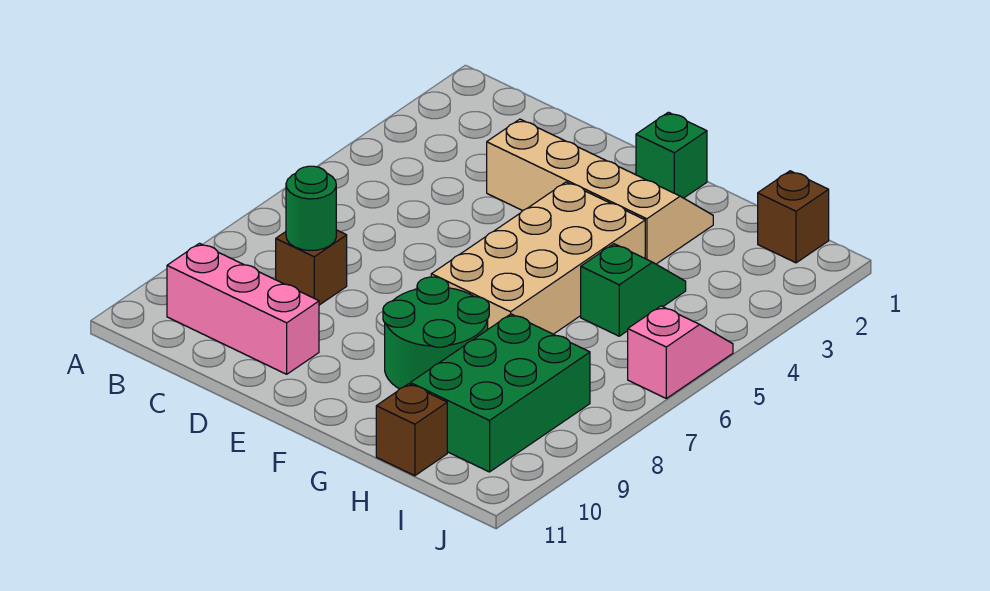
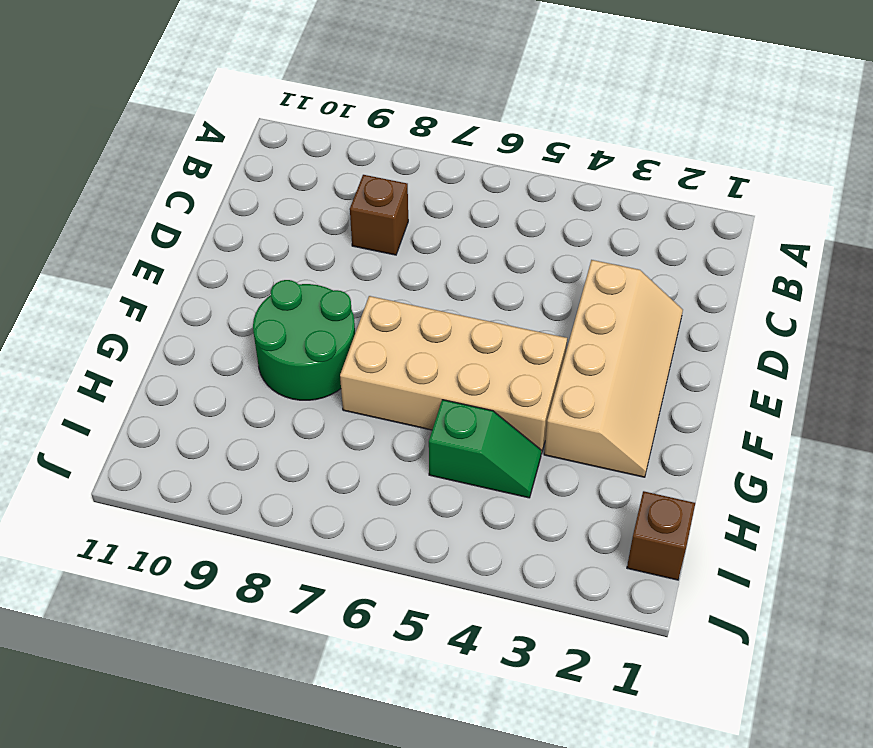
none -> pink 1x3 brick [167,243,319,374]
none -> green 1x1 brick [636,112,707,198]
none -> green 2x3 brick [410,314,590,472]

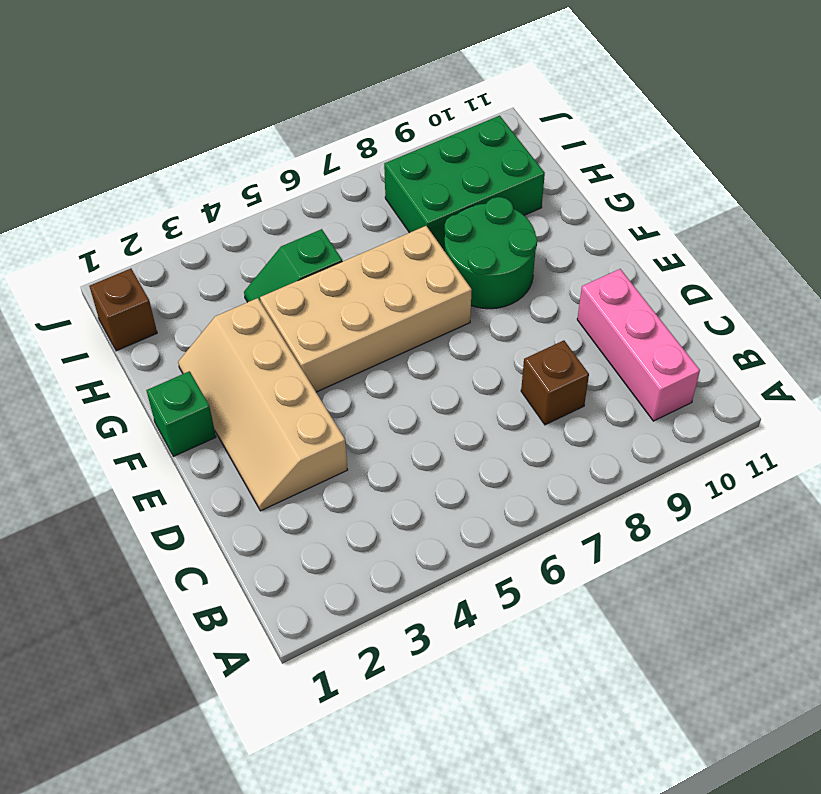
none -> brown 1x1 brick [376,384,447,476]
none -> pink 1x2 slope [628,306,733,398]
none -> green 1x1 round brick [286,166,336,251]

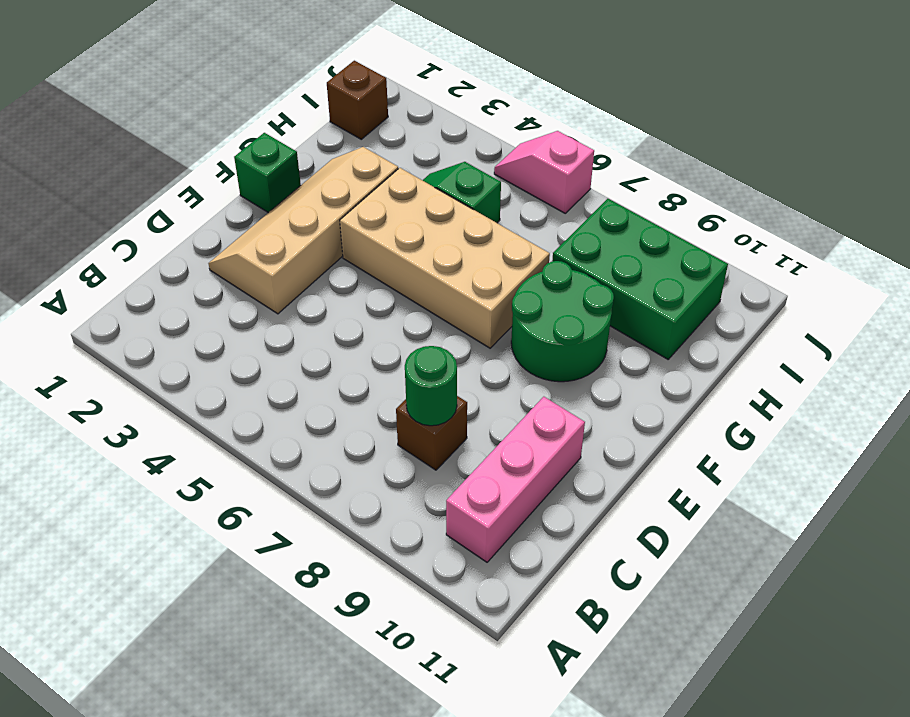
none -> brown 1x1 brick [376,384,447,476]

